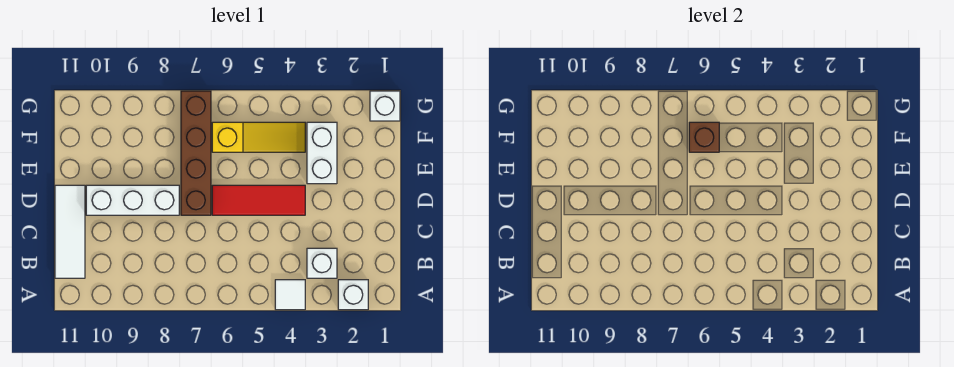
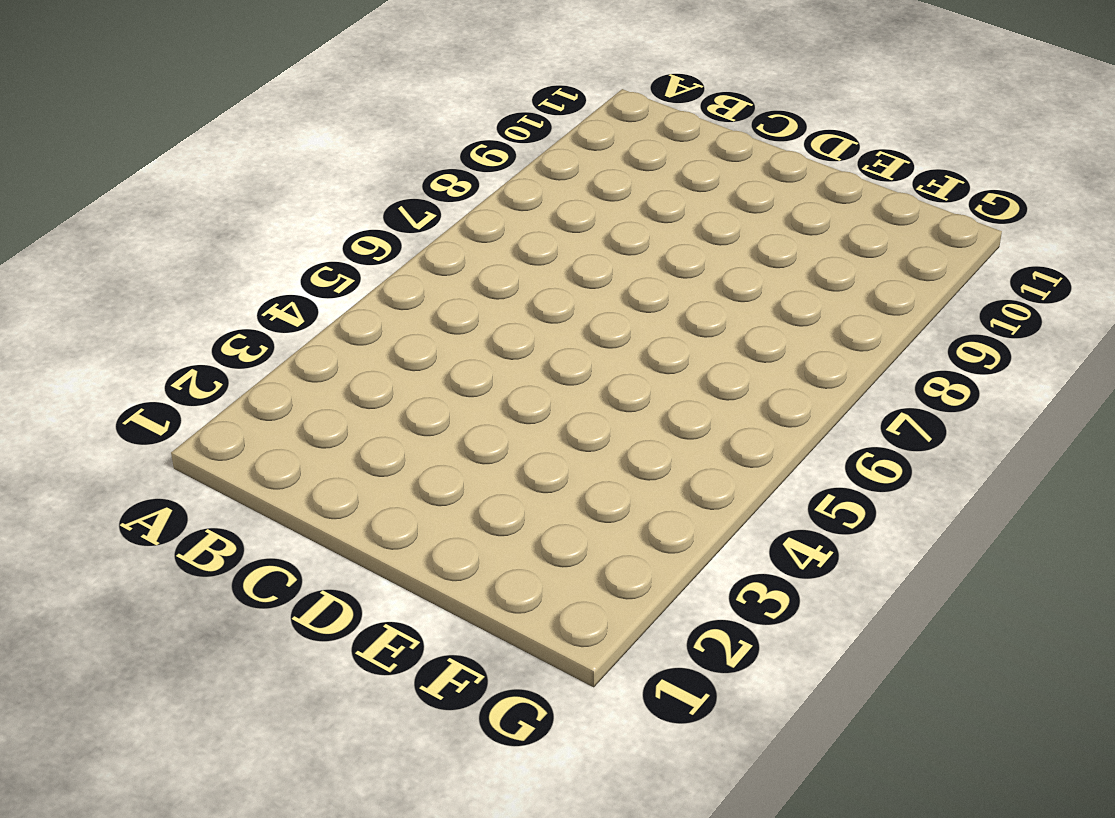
none -> white 1x1 brick [338,280,368,310]
none -> white 1x1 tile [275,280,305,310]

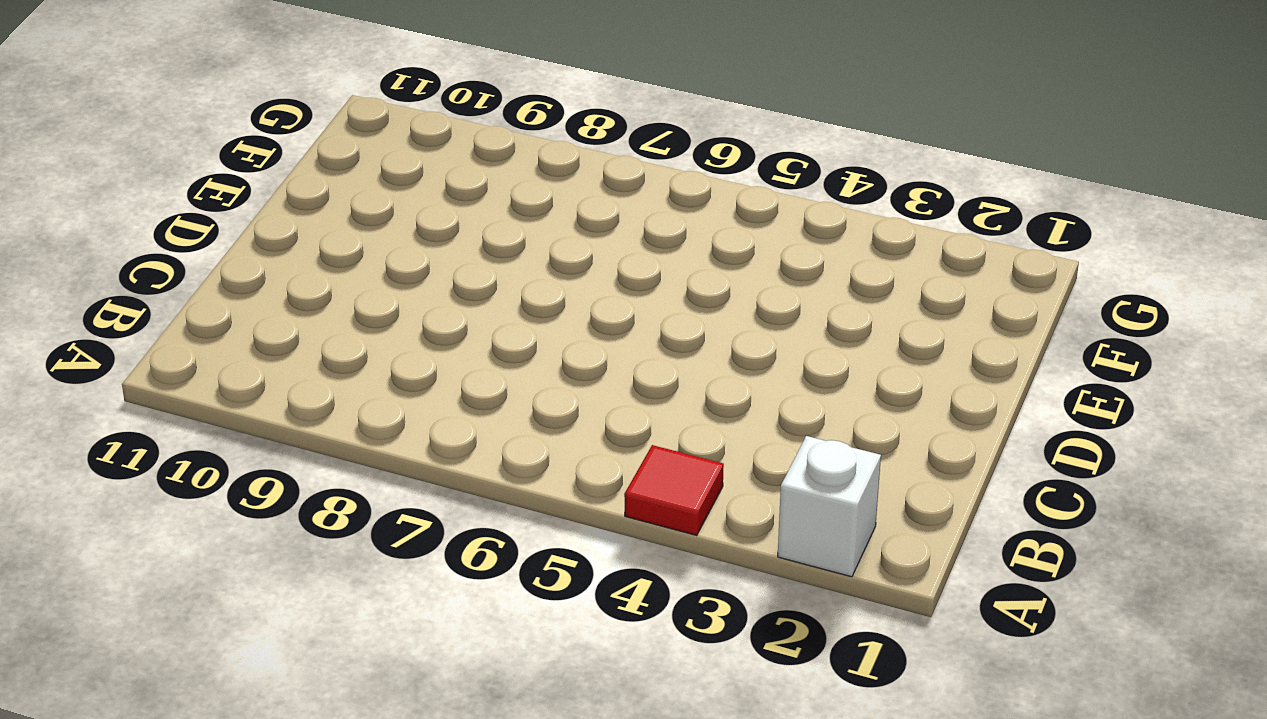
red 1x1 tile [624,445,724,535] -> white 1x1 tile [275,280,305,310]
none -> white 1x1 brick [307,248,337,278]
none -> white 1x3 tile [55,185,85,278]

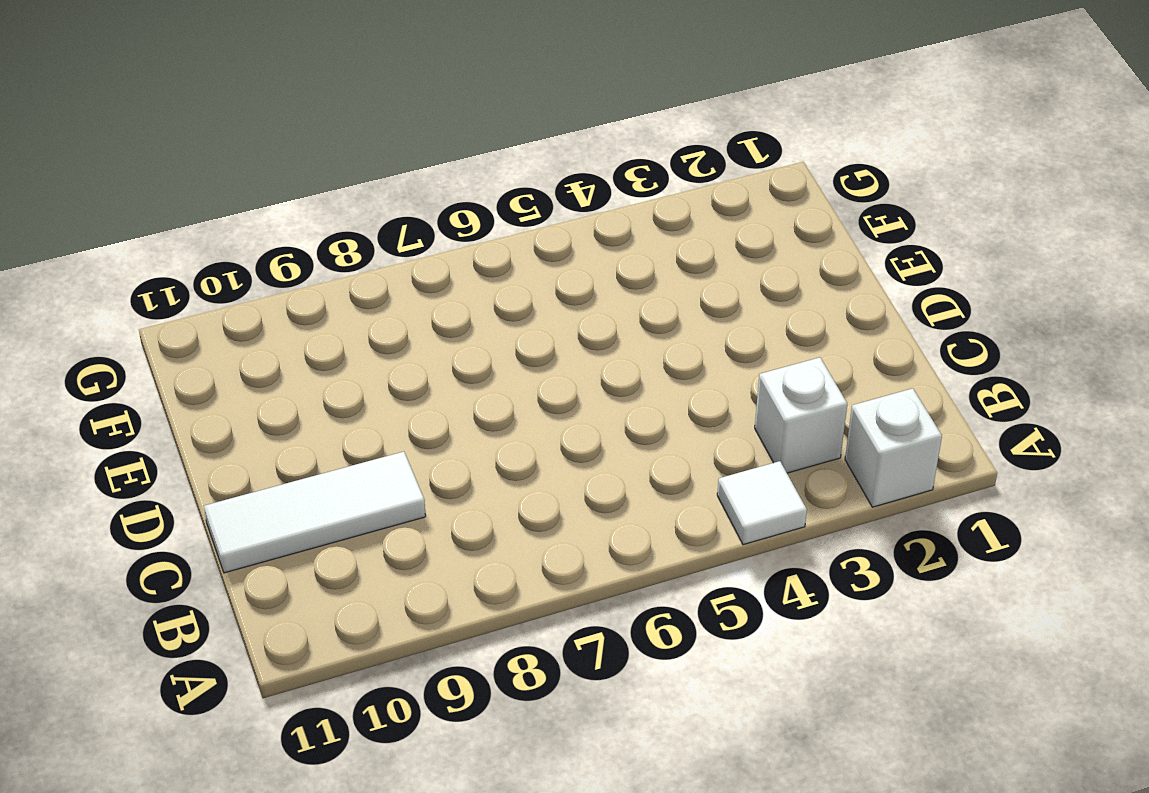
white 1x3 tile [204,452,426,573] -> white 1x3 tile turned to [55,185,85,278]
none -> red 1x3 tile [212,185,305,215]
none -> brown 1x4 brick [181,91,211,215]

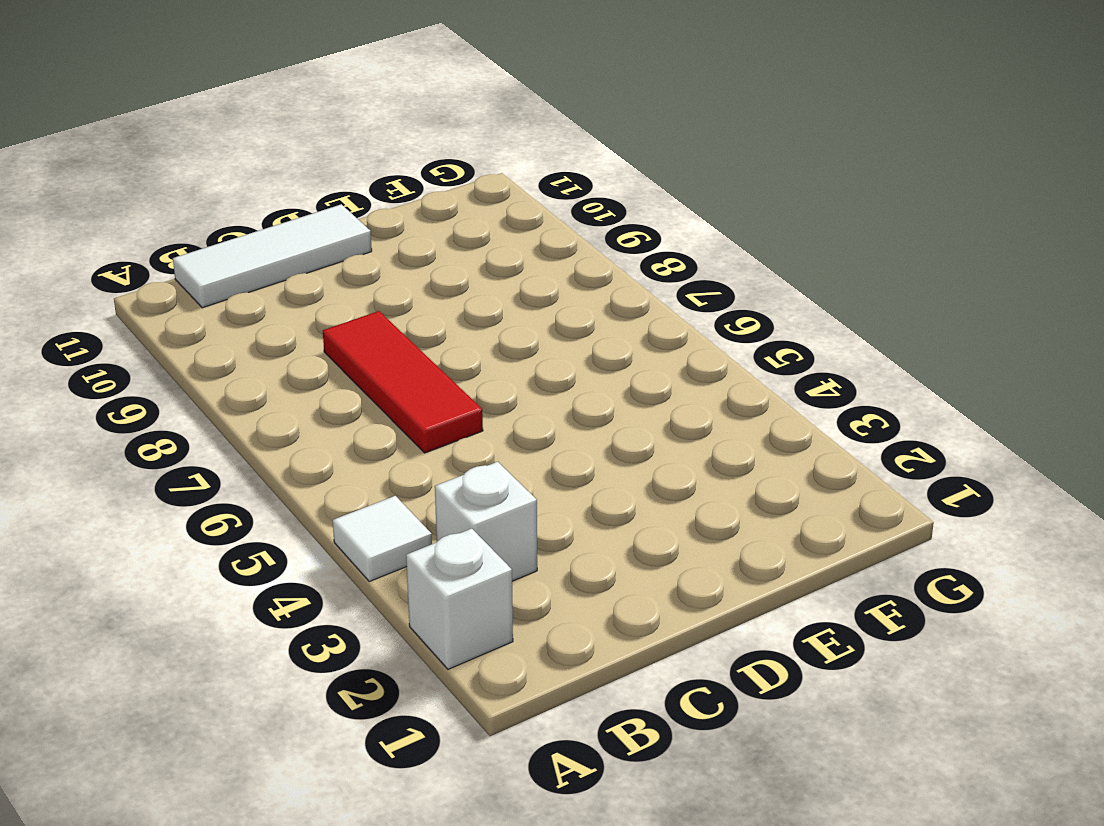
red 1x3 tile [323,311,483,453] -> red 1x3 tile moved to [212,185,305,215]
none -> brown 1x4 brick [181,91,211,215]
none -> white 1x3 brick [86,185,179,215]

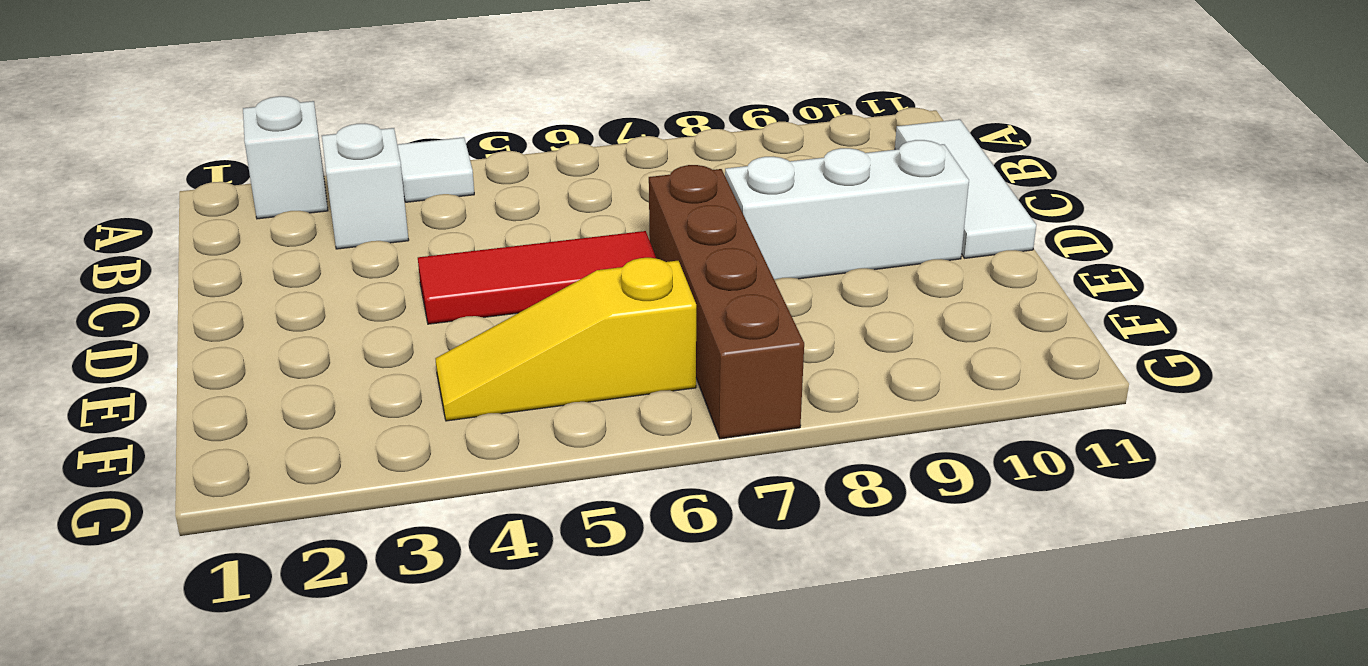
none -> white 1x2 brick [307,122,337,184]
none -> white 1x1 brick [370,91,400,121]

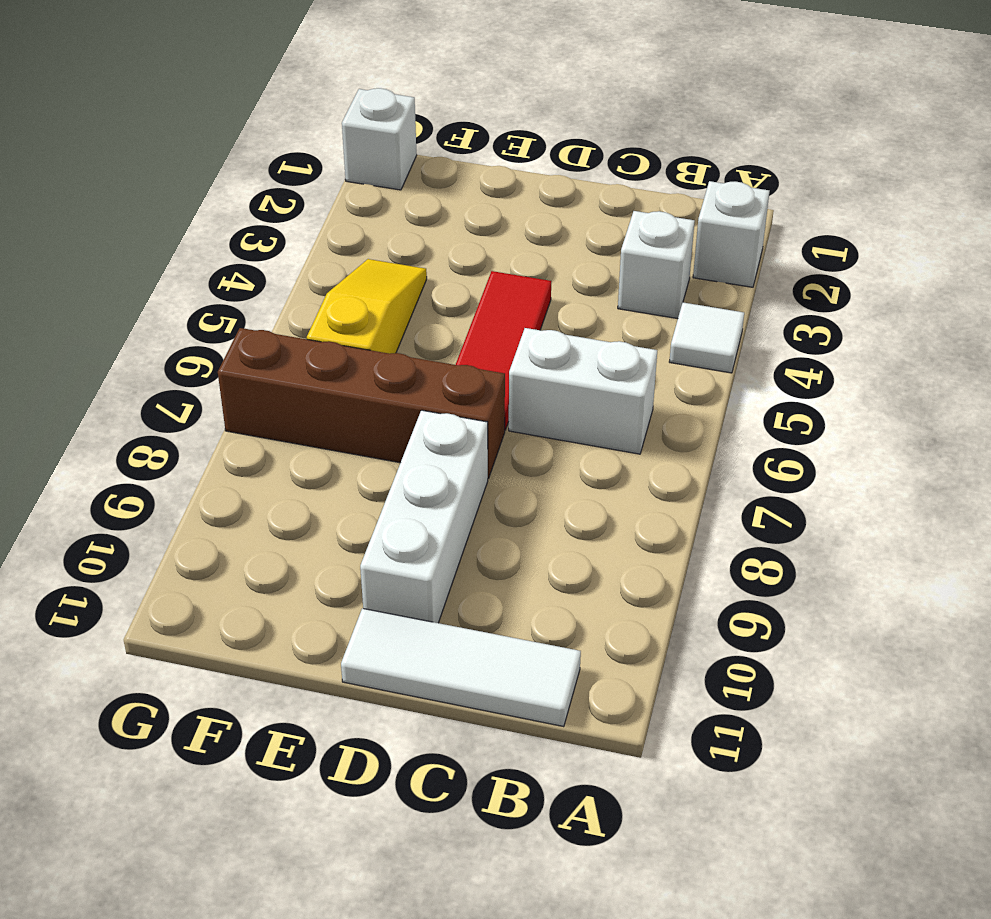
white 1x2 brick [509,328,657,454] -> white 1x2 brick moved to [307,122,337,184]
none -> brown 1x1 brick [689,122,719,152]

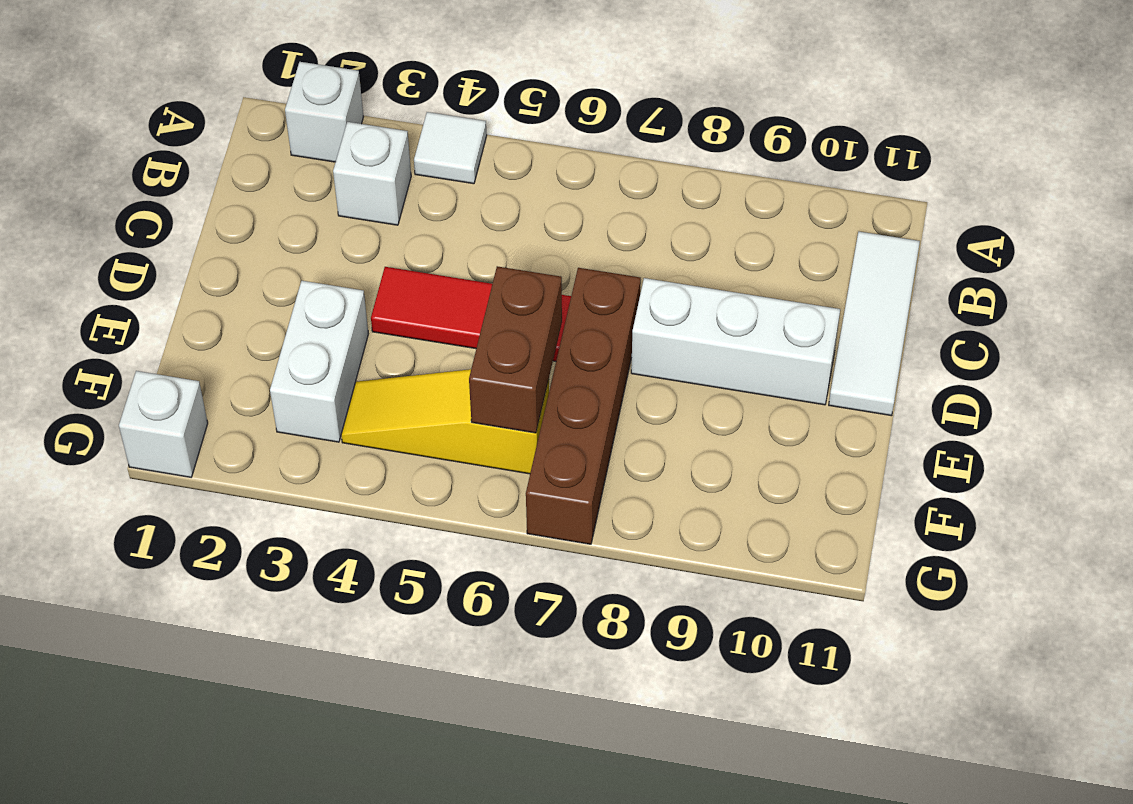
brown 1x2 brick [469,266,562,433] -> brown 1x1 brick [689,122,719,152]

